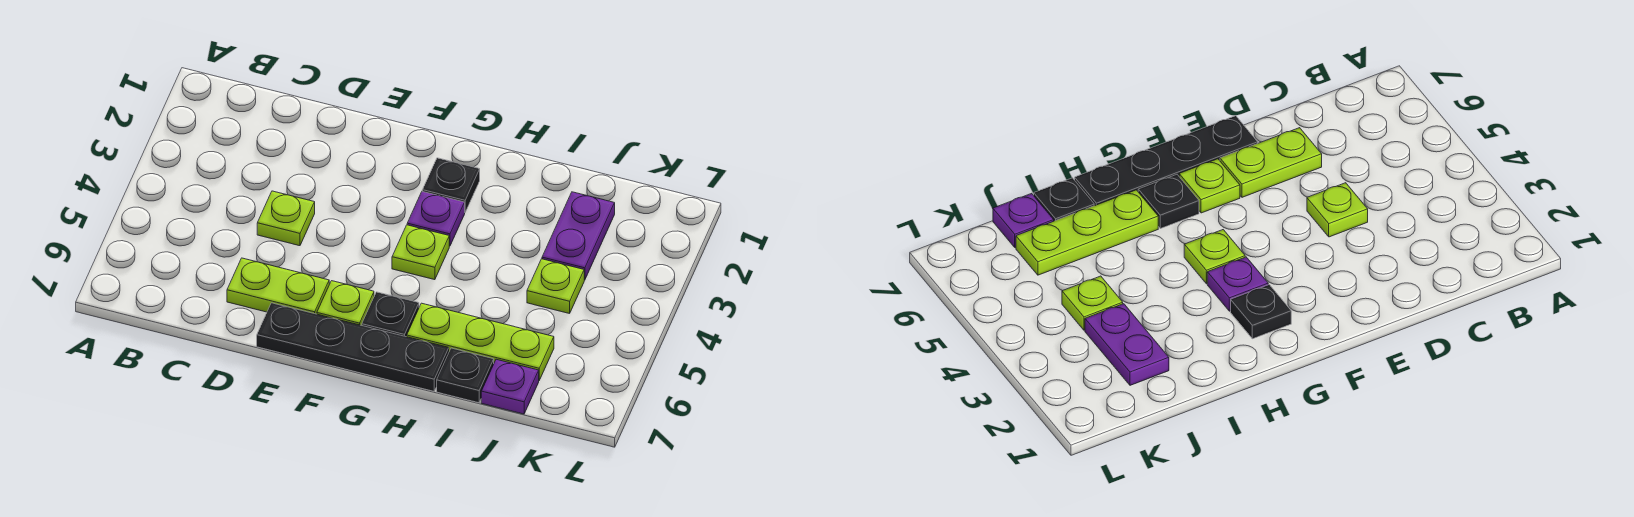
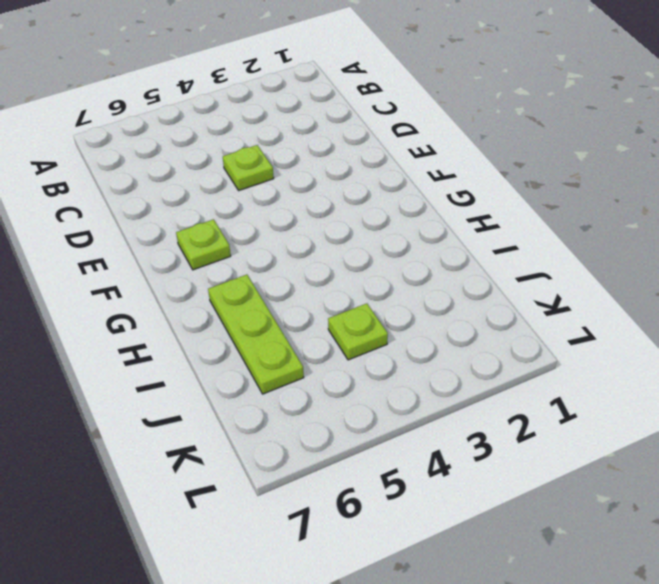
none -> lime 1x2 plate [227,258,329,314]
none -> black 1x4 plate [257,303,449,391]
none -> black 1x1 plate [422,158,480,212]

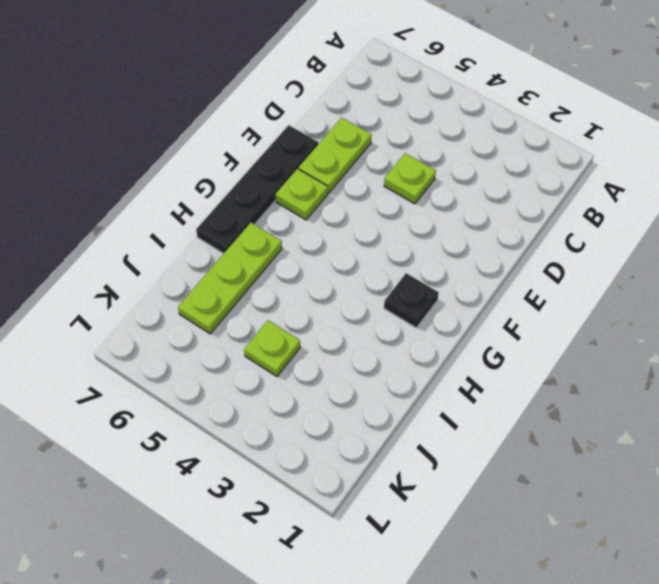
none -> purple 1x1 plate [407,192,465,246]
none -> lime 1x1 plate [392,225,449,280]
none -> black 1x1 plate [362,292,419,337]

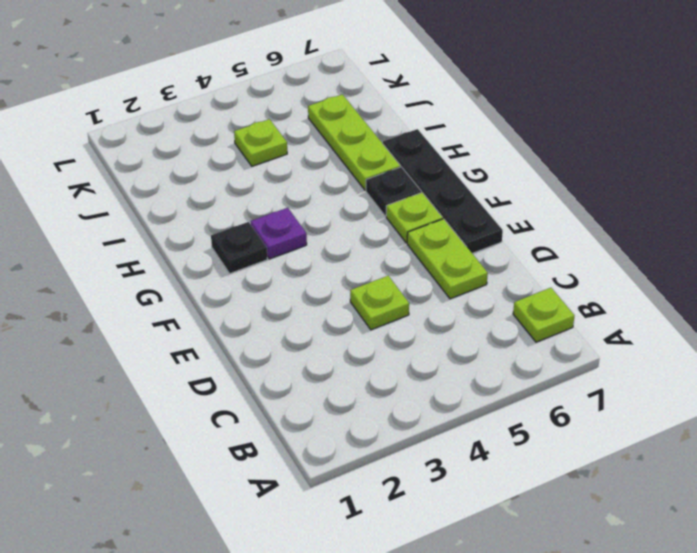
lime 1x1 plate [513,288,574,342] -> lime 1x1 plate moved to [392,225,449,280]
none -> black 1x1 plate [437,348,494,403]
none -> purple 1x2 plate [542,192,615,280]
none -> purple 1x1 plate [481,359,539,414]

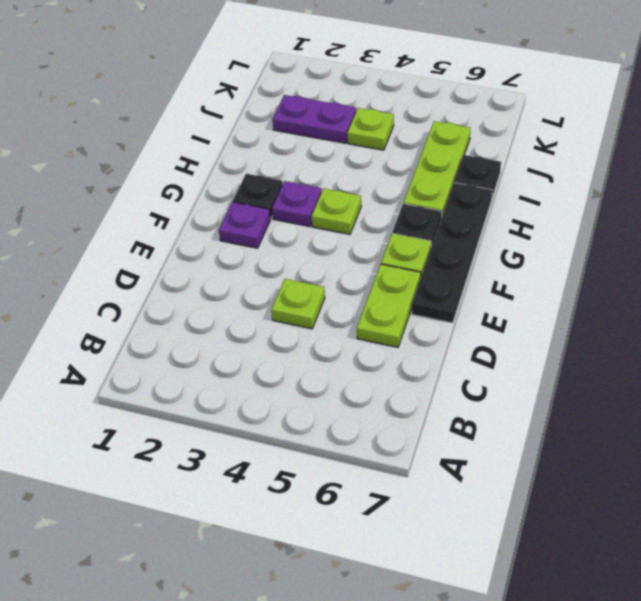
purple 1x1 plate [219,202,270,248] -> purple 1x1 plate moved to [481,359,539,414]

